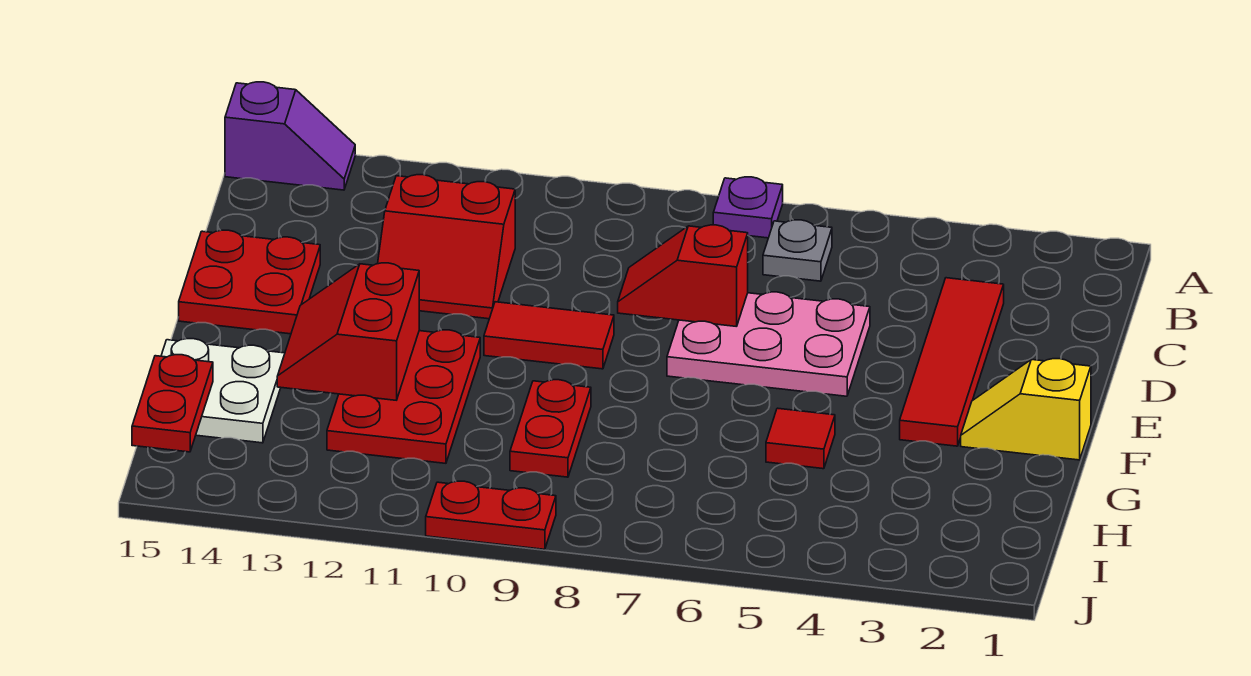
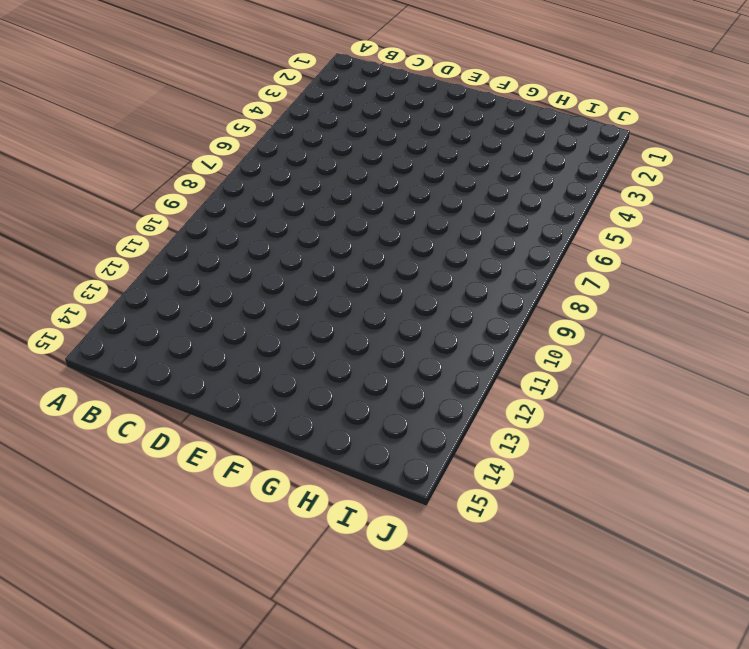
none -> purple 1x1 plate [713,177,783,238]
none -> purple 1x2 slope [225,82,355,190]
none -> grey 1x1 plate [763,220,832,281]

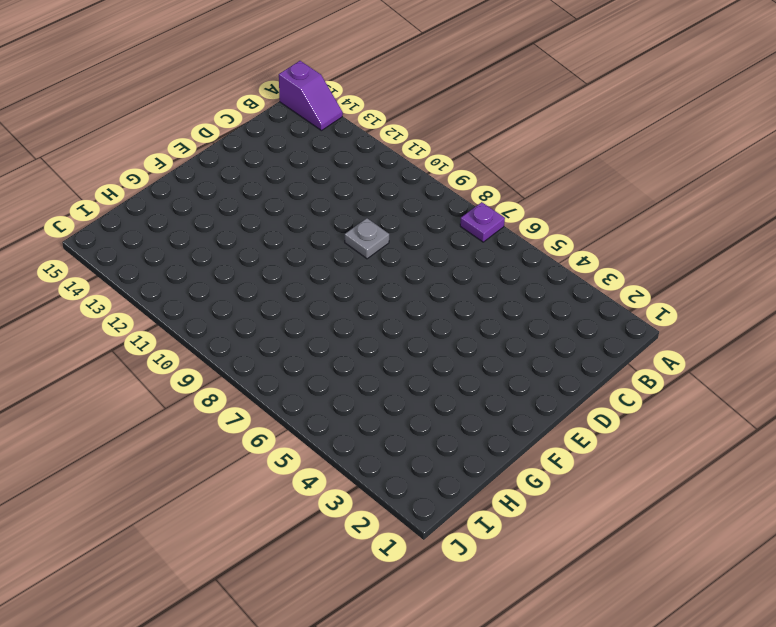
grey 1x1 plate [345,218,389,259] -> grey 1x1 plate moved to [763,220,832,281]
none -> red 1x4 tile [900,278,1004,446]
none -> red 2x2 slope [378,175,515,319]
none -> pink 2x3 plate [667,292,870,396]

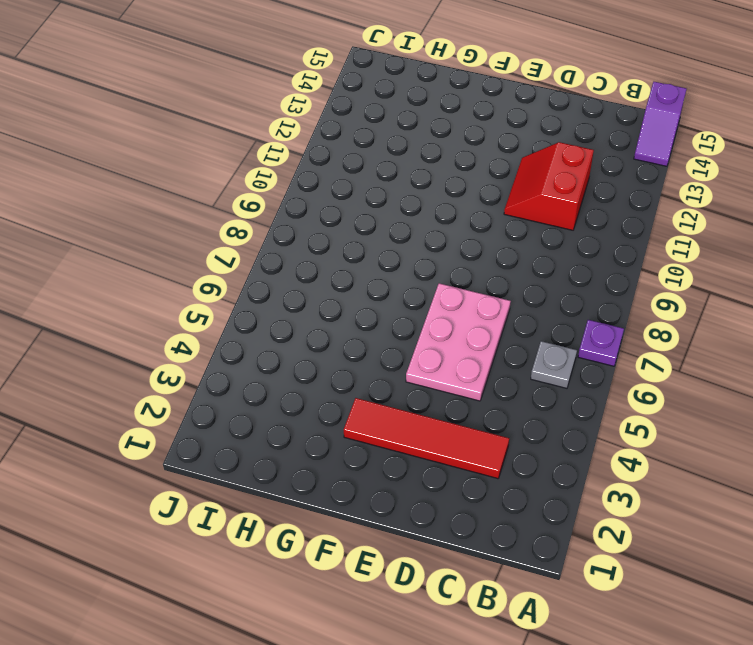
none -> red 2x2 plate [179,230,320,334]
none -> red 1x2 tile [484,302,614,369]
none -> yellow 1x2 slope [961,359,1091,460]

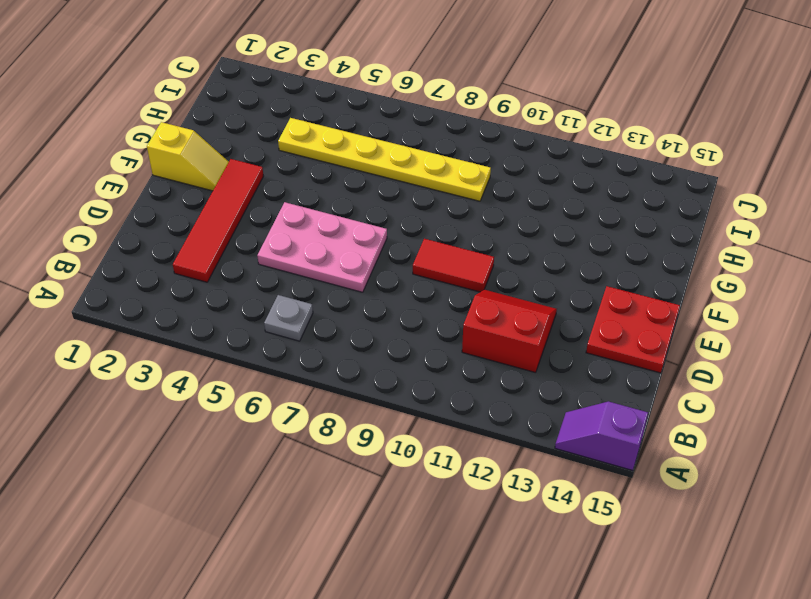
yellow 1x6 plate [278,118,491,201] -> red 1x2 plate [510,380,591,477]
none -> purple 1x1 plate [713,177,783,238]
none -> red 2x3 plate [327,330,480,463]
none -> red 1x1 tile [766,408,835,469]

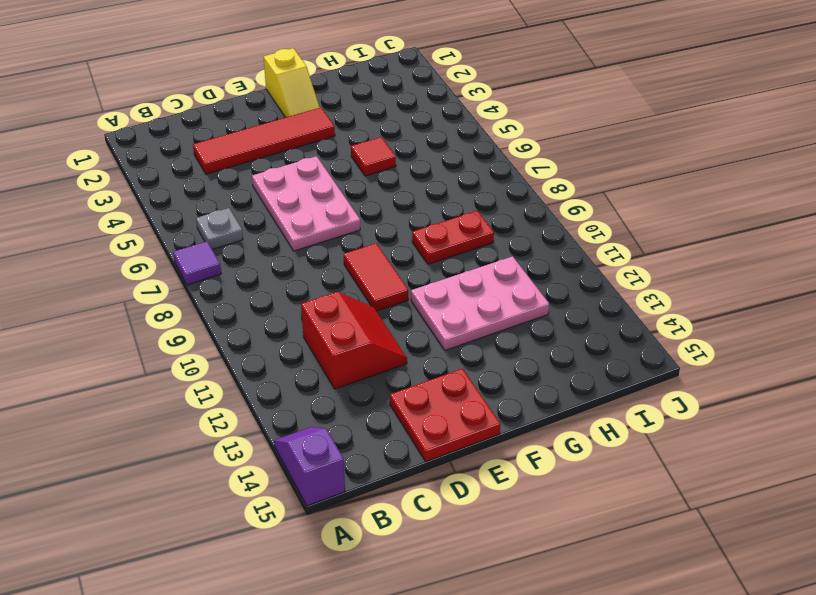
purple 1x1 tile [173,241,221,285] -> purple 1x1 plate [713,177,783,238]
pink 2x3 plate [411,256,549,350] -> red 2x3 plate [327,330,480,463]
none -> white 2x2 plate [161,339,285,443]
none -> red 1x2 plate [426,481,556,549]
none -> red 1x2 slope [618,225,748,327]

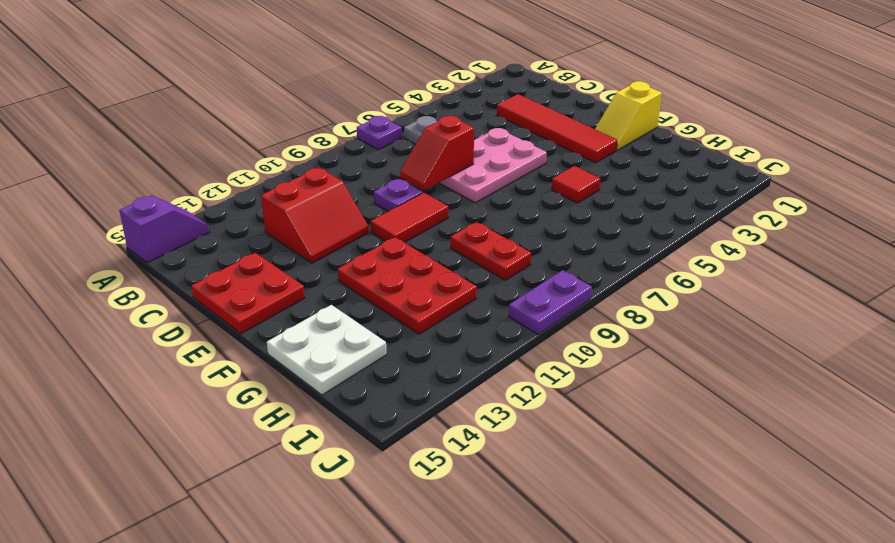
purple 1x1 plate [374,179,423,211] -> none
purple 1x2 plate [509,270,592,334] -> red 1x2 plate [426,481,556,549]
none -> red 2x2 slope [277,263,419,400]
none -> red 1x2 plate [132,355,213,452]

